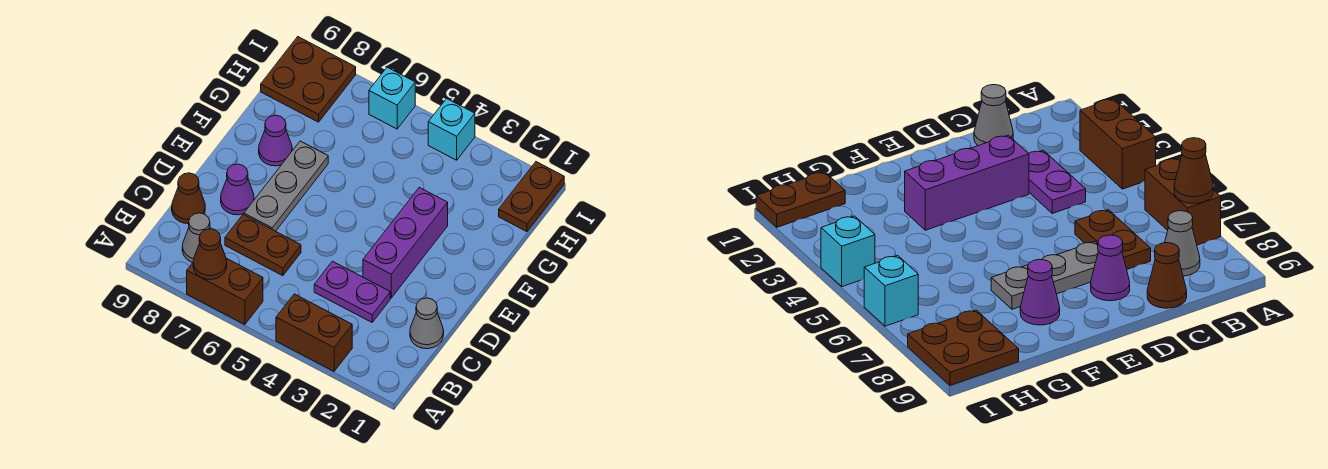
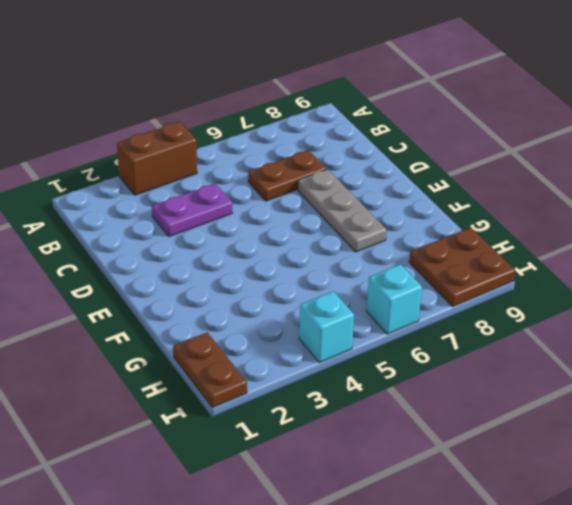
none -> brown 1x2 brick [187,258,263,325]
none -> grey 1x1 cone [182,213,210,262]
none -> grey 1x1 cone [410,298,444,349]

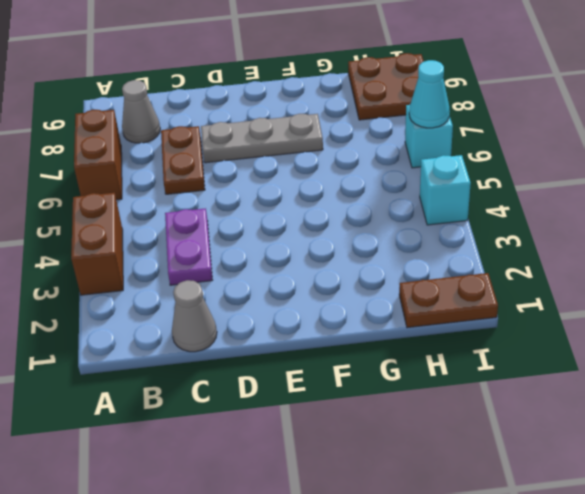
cyan 1x1 cone [409,60,450,128] -> none
none -> brown 1x1 cone [172,173,205,224]
none -> purple 1x3 brick [363,187,448,298]
none -> purple 1x1 cone [221,164,254,215]

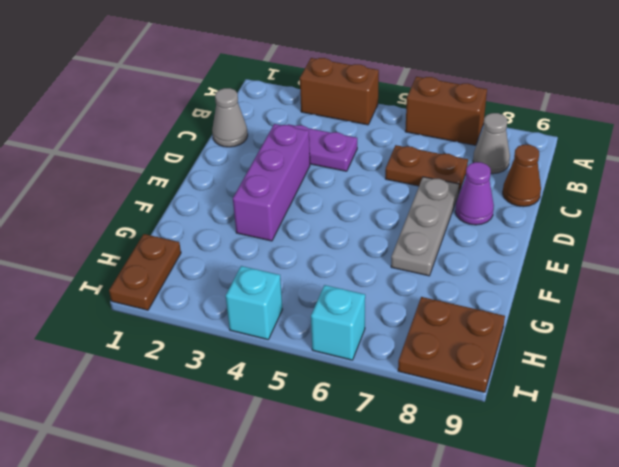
none -> purple 1x1 cone [259,115,292,166]
none -> brown 1x1 cone [193,229,227,280]

